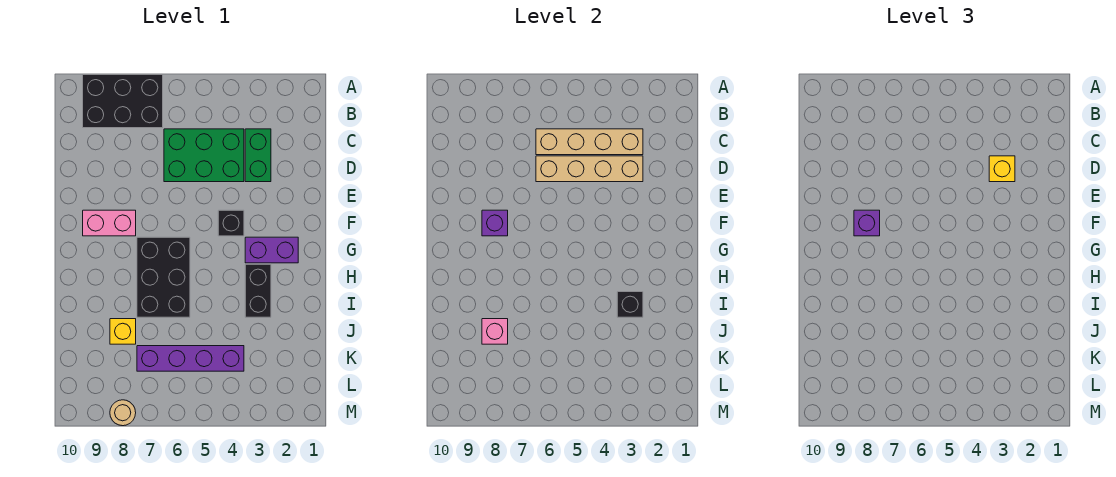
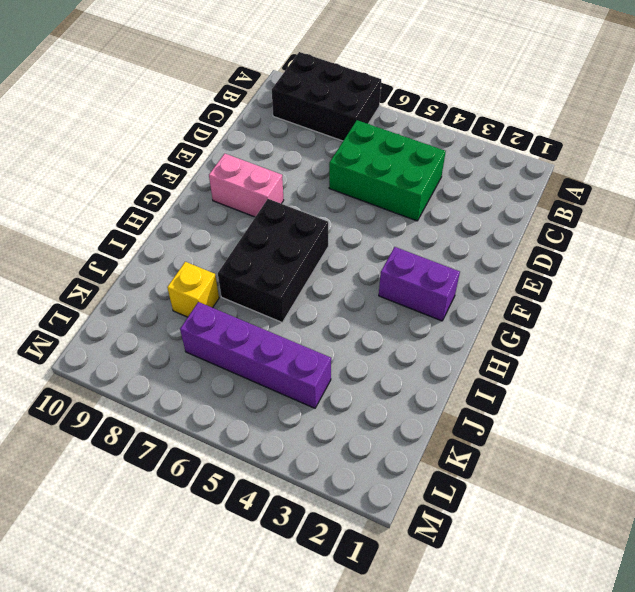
none -> green 1x2 brick [245,129,271,182]
none -> black 1x1 brick [218,210,244,236]
none -> black 1x2 brick [245,264,271,317]

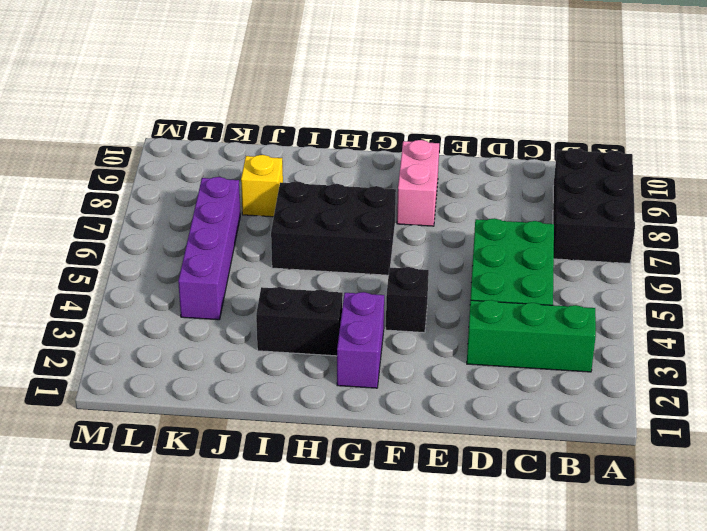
green 1x3 brick [467,300,596,372] -> green 1x2 brick [245,129,271,182]
none -> tan 1x1 round brick [110,400,136,426]
none -> tan 1x4 brick [536,129,643,155]
none -> tan 1x4 brick [536,156,643,182]

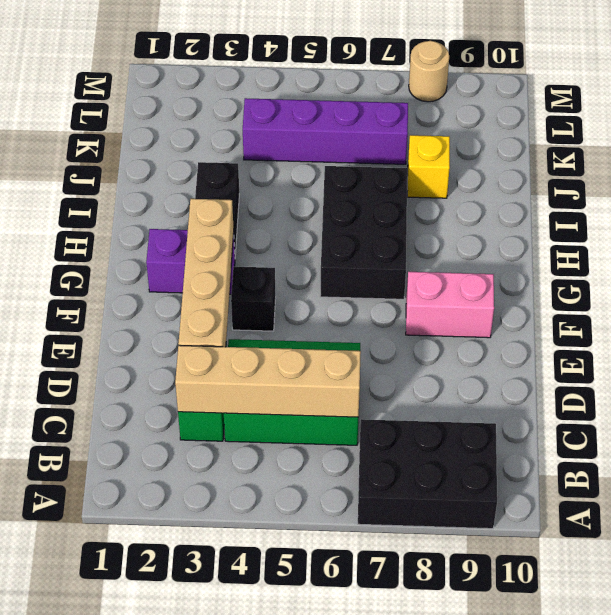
tan 1x4 brick [178,199,234,347] -> tan 1x4 brick turned to [536,156,643,182]
none -> purple 1x1 brick [482,210,508,236]
none -> black 1x1 brick [617,292,643,317]
none -> pink 1x1 brick [482,319,508,344]

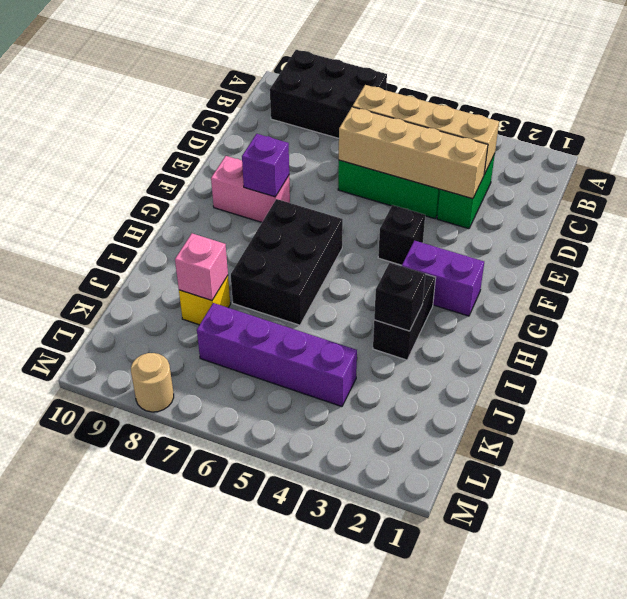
none -> yellow 1x1 brick [989,156,1015,182]
none -> purple 1x1 brick [854,210,880,236]

